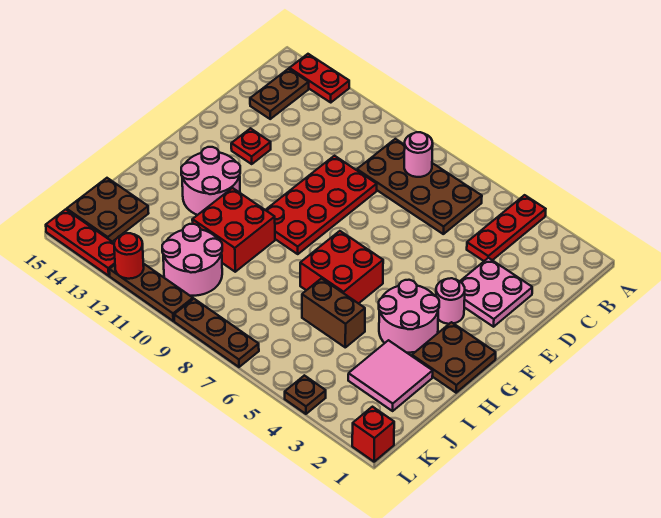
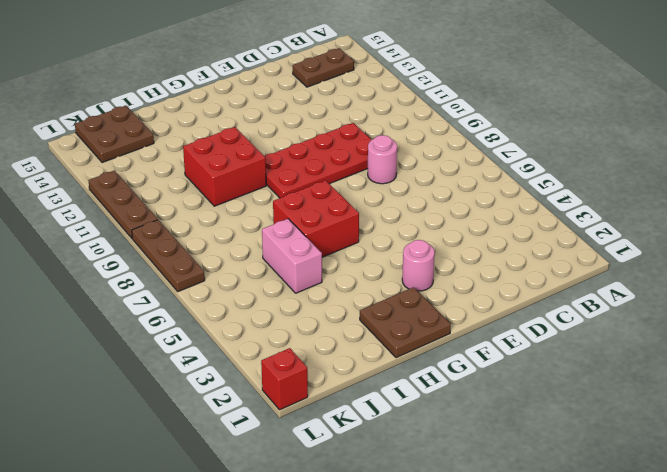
pink 1x1 round brick [368,135,397,184] -> pink 1x1 round brick moved to [404,132,433,177]
pink 1x2 brick [262,219,322,293] -> brown 1x2 brick [302,279,365,347]
none -> red 1x3 plate [467,195,546,261]
none -> red 1x2 plate [289,54,349,102]
none -> brown 2x4 plate [357,139,482,234]

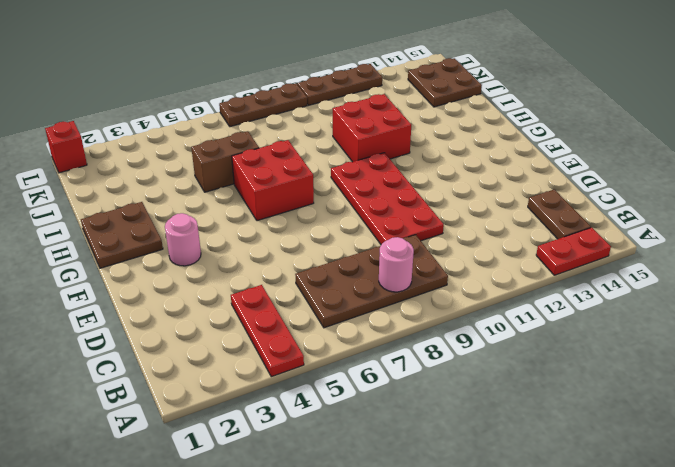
none -> pink 2x2 plate [460,258,532,327]
none -> red 1x1 plate [231,128,271,164]
none -> pink 2x2 round brick [379,280,439,353]

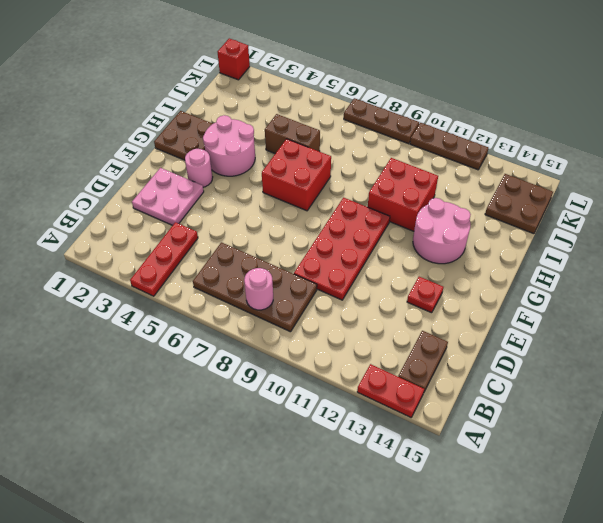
none -> pink 2x2 tile [348,340,433,411]
none -> pink 2x2 round brick [162,224,222,296]
none -> brown 1x1 plate [285,375,326,414]

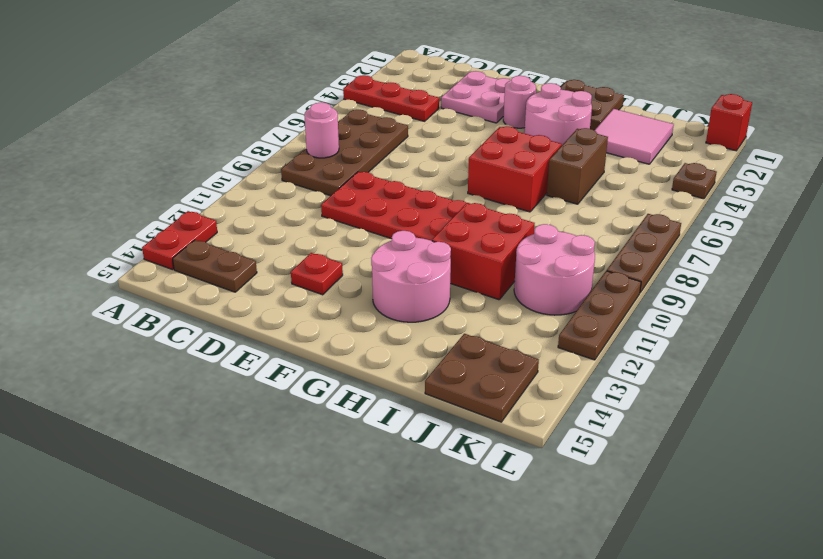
none -> red 1x3 plate [46,209,115,276]
none -> red 1x1 round brick [114,233,144,279]

